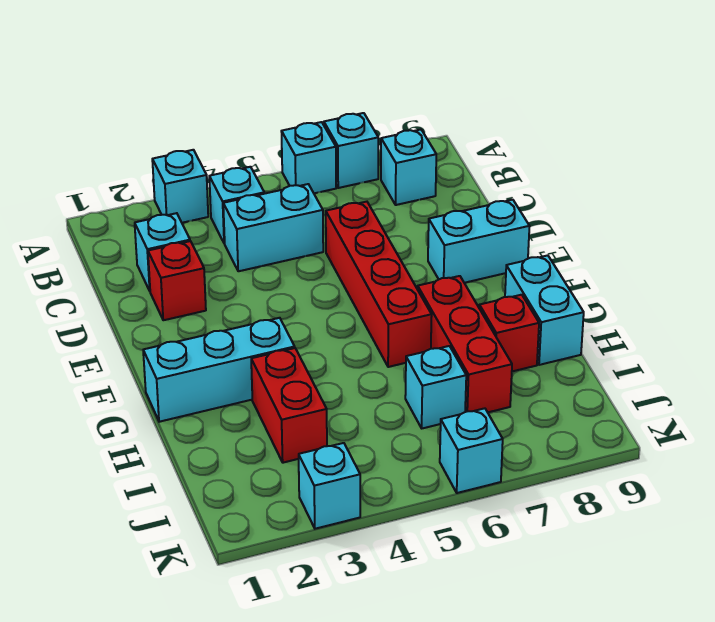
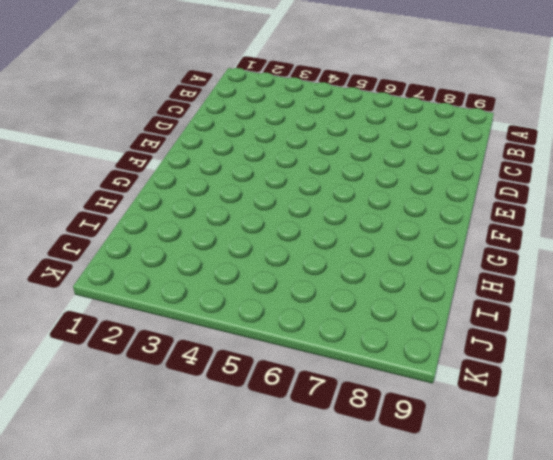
none -> cyan 1x1 brick [152,150,208,223]
none -> cyan 1x1 brick [281,122,336,193]
none -> cyan 1x1 brick [324,113,378,188]

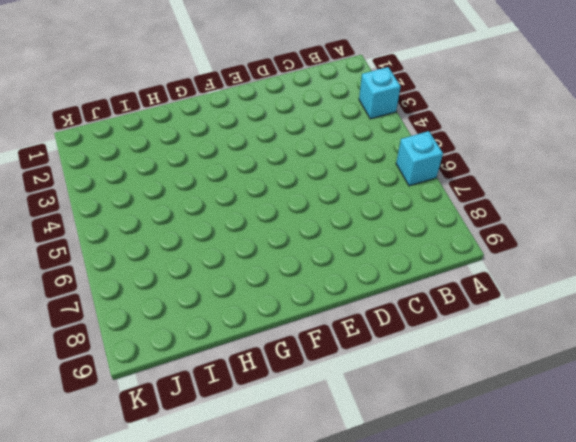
none -> cyan 1x1 brick [324,113,378,188]
none -> cyan 1x1 brick [209,167,264,244]
none -> cyan 1x1 brick [381,130,436,205]

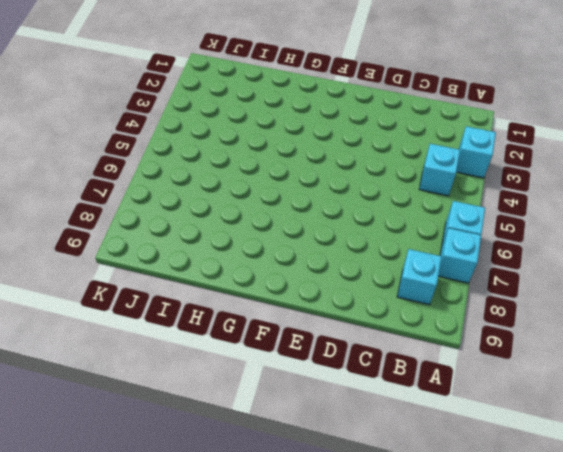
none -> cyan 1x1 brick [135,213,190,291]
none -> cyan 1x2 brick [223,184,323,271]
none -> red 1x1 brick [148,241,206,320]

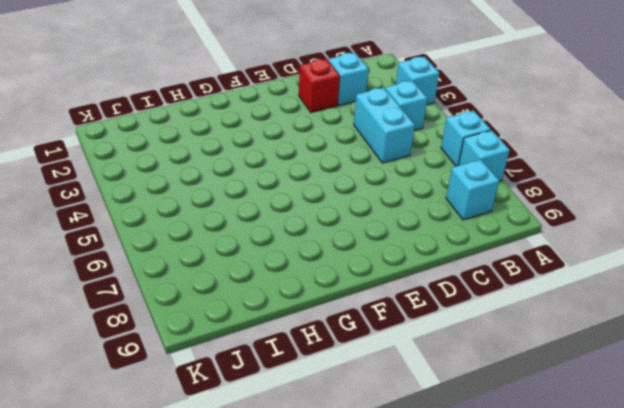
none -> red 1x4 brick [326,202,432,367]
none -> cyan 1x2 brick [428,200,529,283]
none -> cyan 1x3 brick [143,318,295,422]

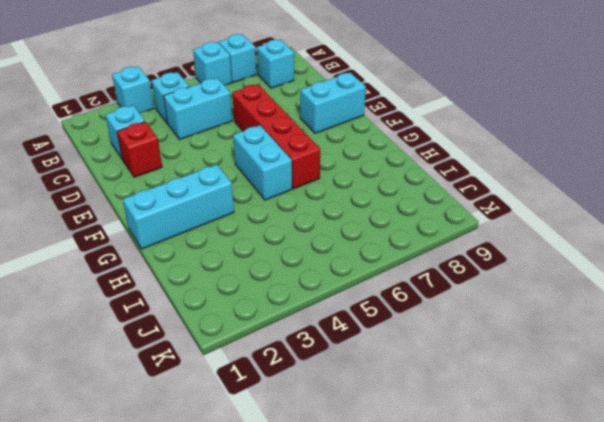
cyan 1x2 brick [233,125,292,200] -> cyan 1x2 brick moved to [505,255,584,365]
none -> red 1x3 brick [418,276,512,412]
none -> red 1x2 brick [251,348,327,463]
none -> red 1x1 brick [479,295,539,371]

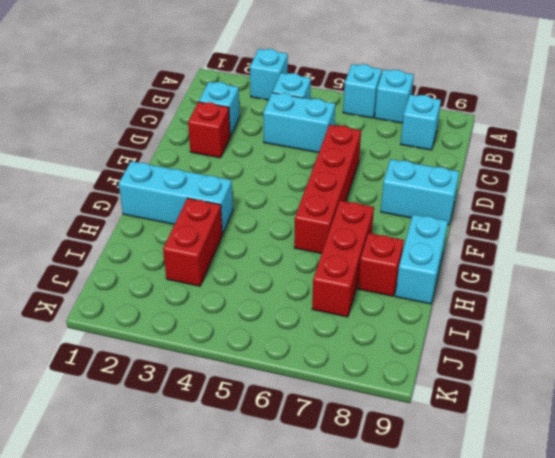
none -> cyan 1x1 brick [405,346,466,428]
none -> cyan 1x1 brick [299,443,360,529]
none -> cyan 1x1 brick [440,408,503,493]

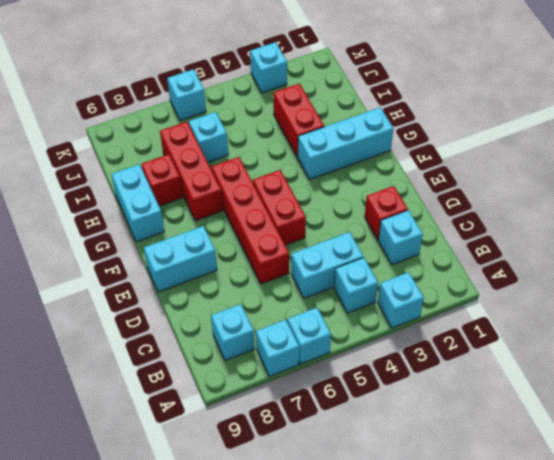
red 1x2 brick [253,170,306,245] -> none

